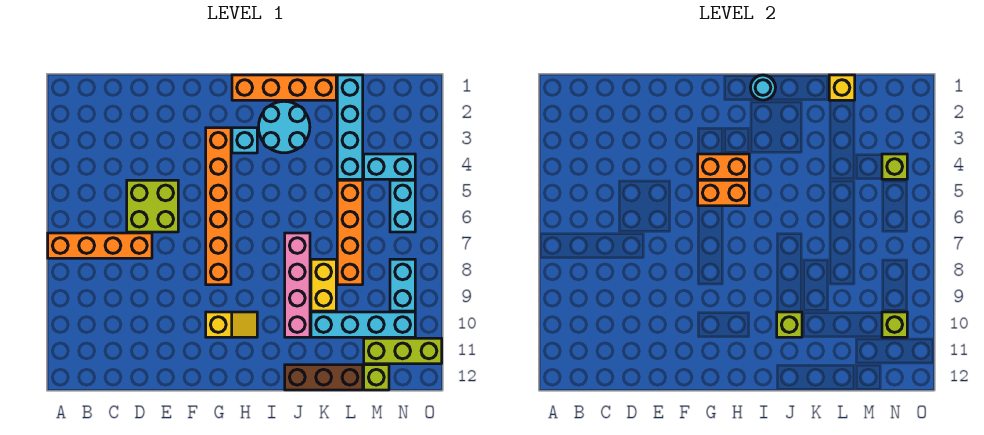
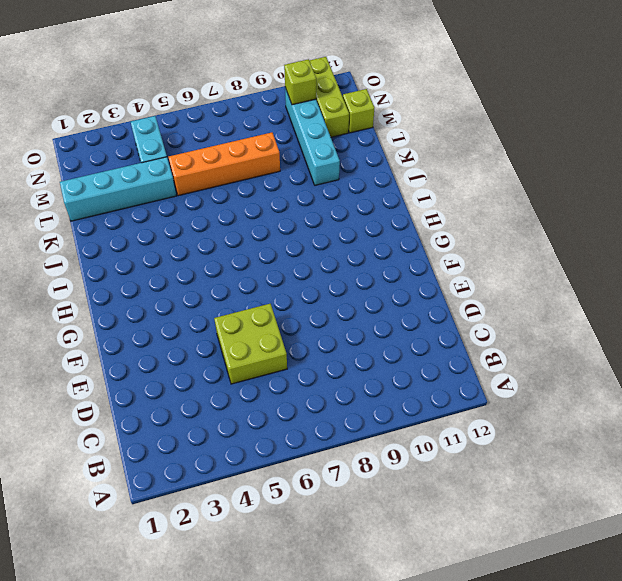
none -> orange 1x4 brick [48,233,152,258]
none -> orange 1x6 brick [206,128,231,285]
none -> yellow 1x2 slope [206,312,257,337]

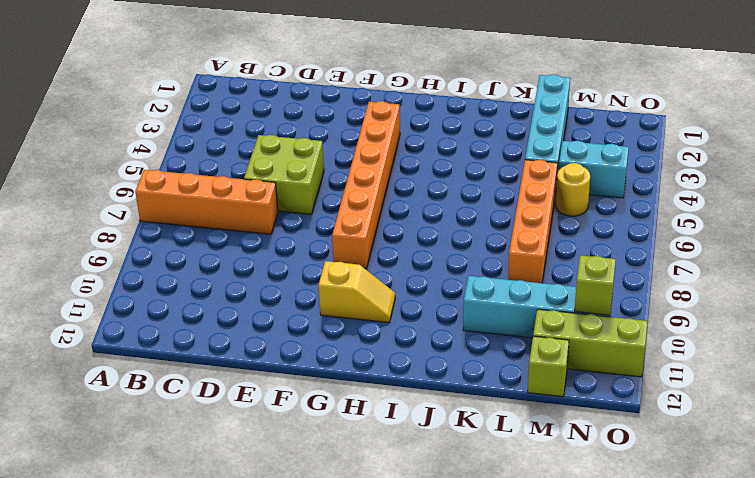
yellow 1x1 round brick [556,163,590,216] -> none
none -> orange 1x4 brick [232,75,336,100]
none -> cyan 1x1 brick [232,128,257,153]
none -> cyan 2x2 round brick [259,101,310,153]

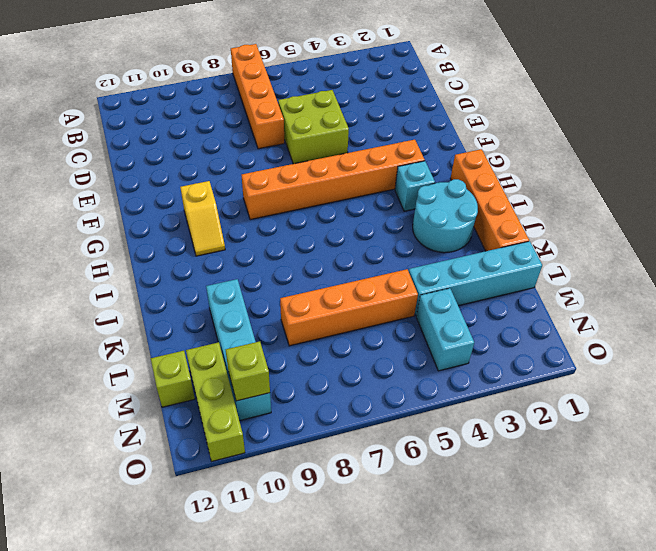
none -> pink 1x4 brick [285,233,310,337]
none -> brown 1x3 brick [285,365,363,390]
none -> yellow 1x2 brick [311,259,336,311]

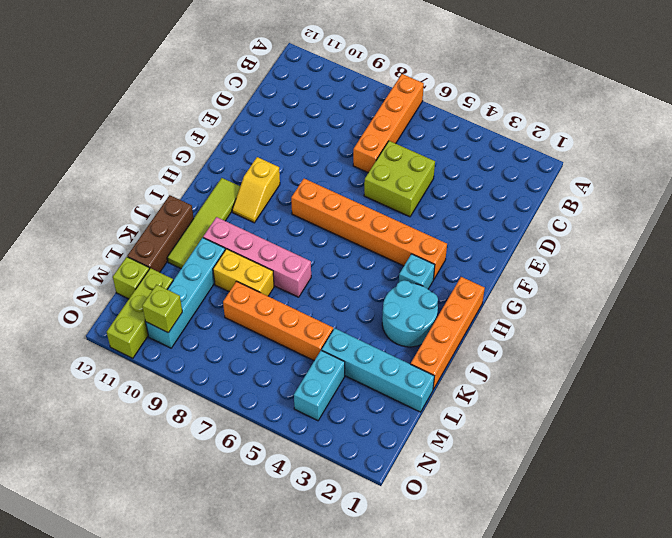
lime 1x4 tile [167,178,240,269] -> none
none -> cyan 1x2 brick [390,180,415,232]
none -> cyan 1x2 brick [390,259,415,311]
none -> orange 1x2 brick [698,154,749,179]

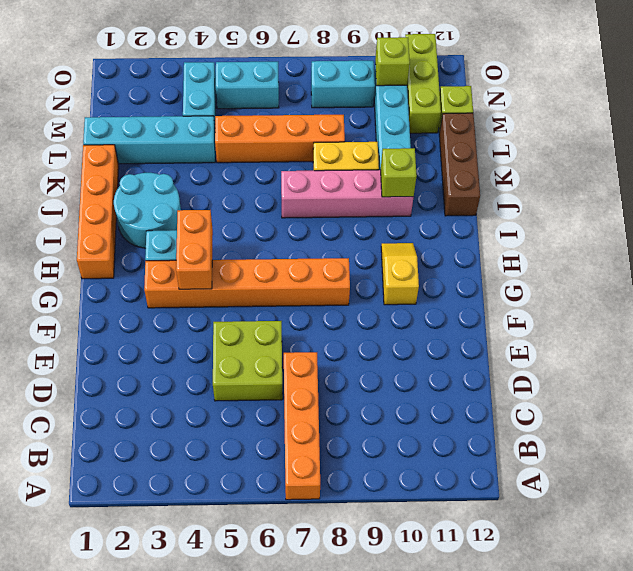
none -> orange 1x2 brick [698,180,749,206]
none -> cyan 1x1 round brick [751,75,776,100]
none -> yellow 1x1 brick [829,75,855,100]

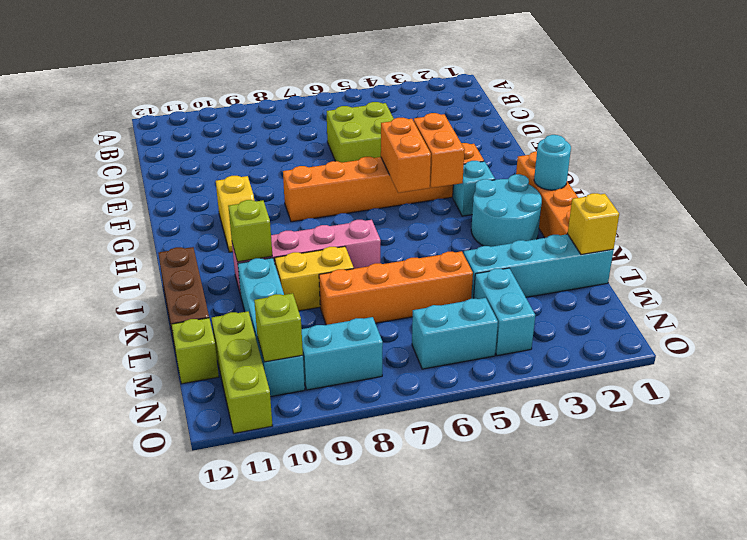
none -> orange 1x4 brick [48,233,152,258]
none -> lime 1x1 brick [882,154,907,179]

